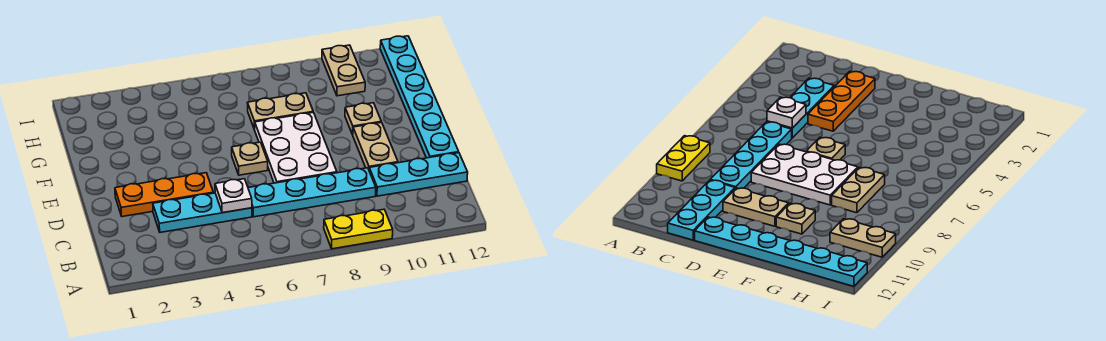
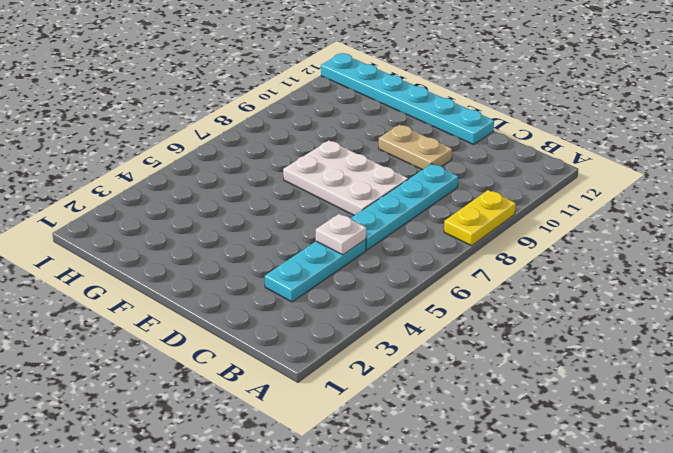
none -> cyan 1x3 plate [369,153,468,196]
none -> orange 1x3 plate [115,173,213,217]
none -> tan 1x1 plate [232,142,268,175]

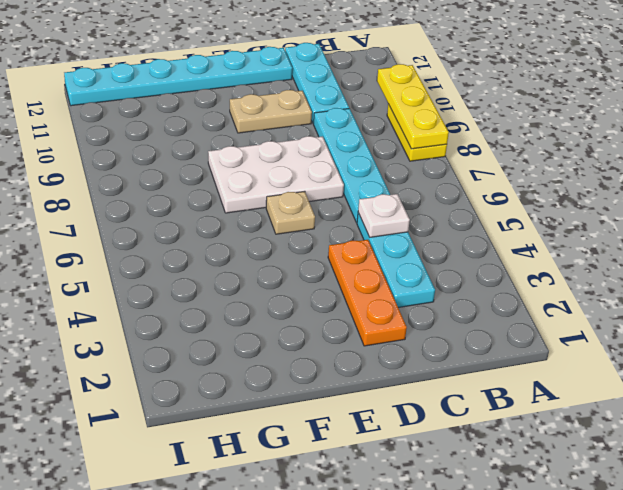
yellow 1x3 plate [377,64,449,149] -> none
none -> tan 1x1 plate [345,103,381,135]
none -> tan 1x2 plate [248,93,313,130]
none -> tan 1x2 plate [322,45,365,96]

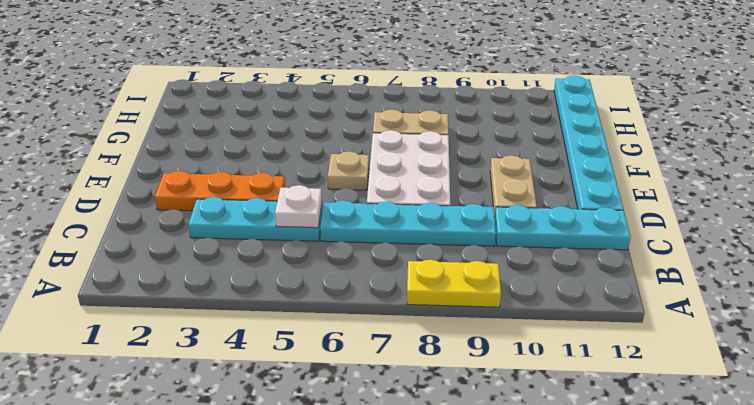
none -> tan 1x1 plate [345,103,381,135]
none -> tan 1x2 plate [322,45,365,96]

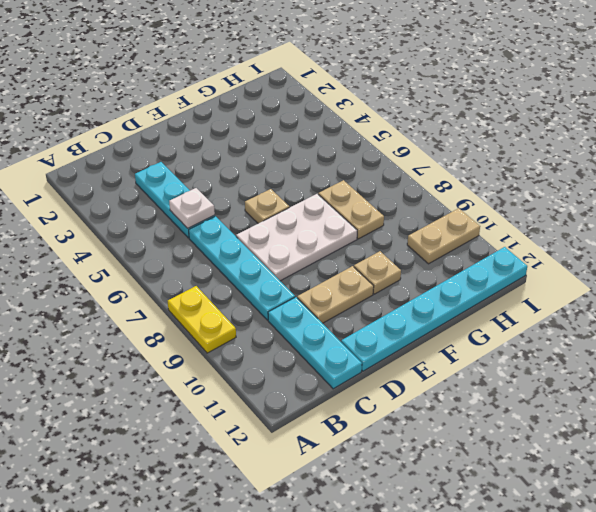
none -> orange 1x3 plate [115,173,213,217]

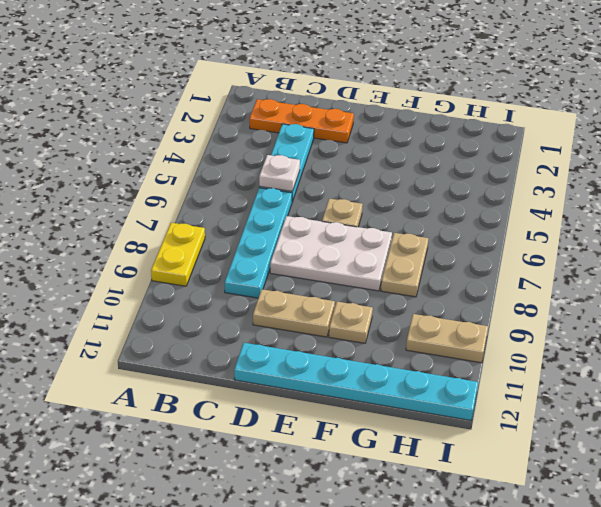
orange 1x3 plate [249,99,354,143] -> orange 1x3 plate turned to [115,173,213,217]
none -> cyan 1x3 plate [369,153,468,196]

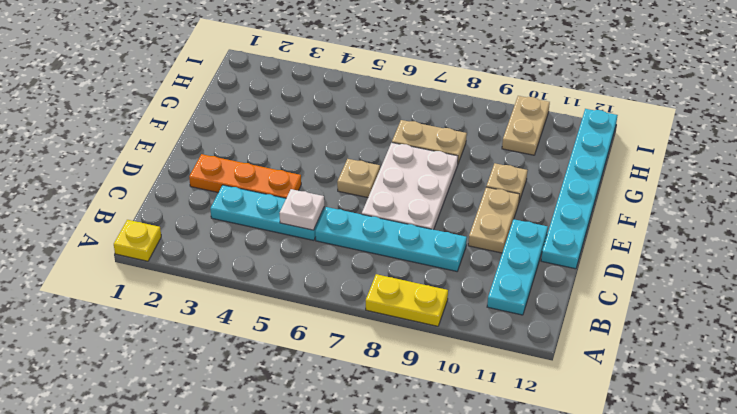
yellow 1x1 plate [114,220,161,261] -> none
cyan 1x3 plate [487,219,548,315] -> cyan 1x3 plate turned to [369,153,468,196]

